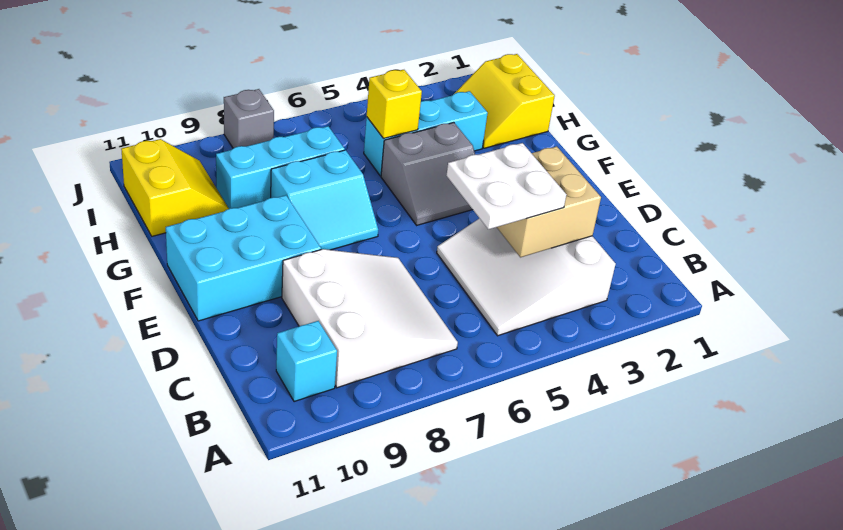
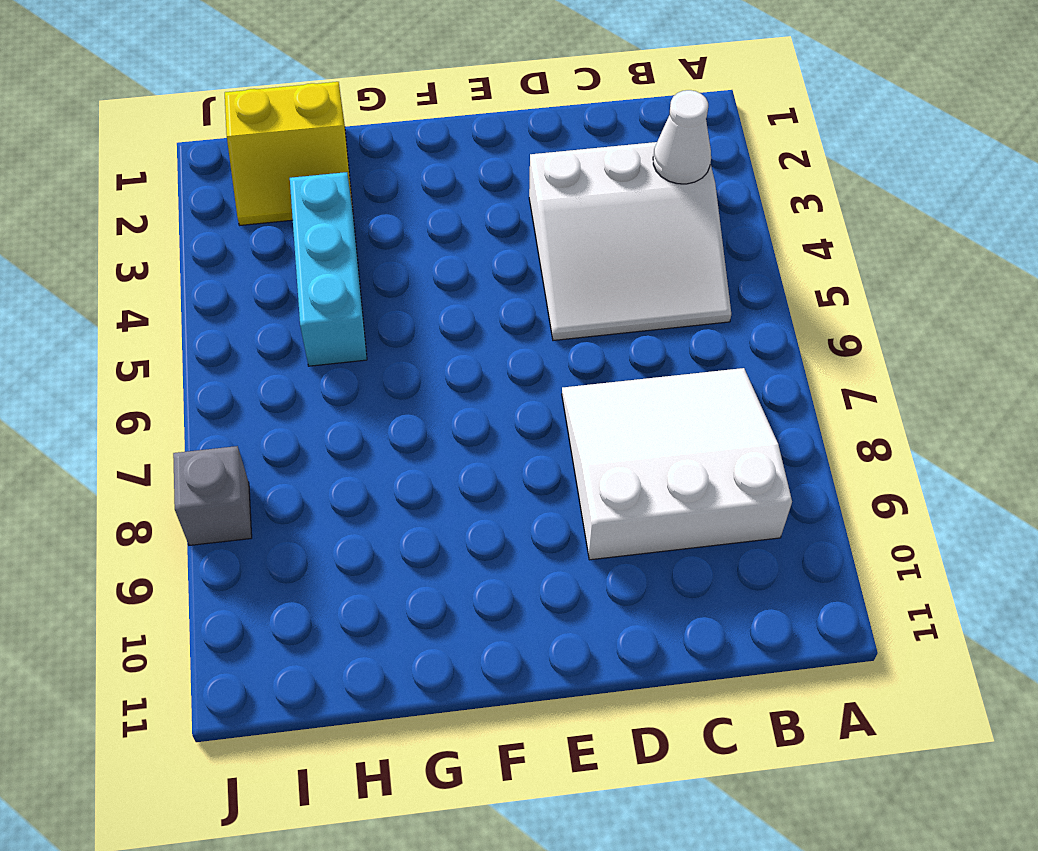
white 1x1 cone [653,90,711,184] -> none
none -> cyan 1x1 brick [276,321,337,402]
none -> cyan 2x3 brick [166,195,321,321]
none -> grey 2x2 slope [381,122,475,225]

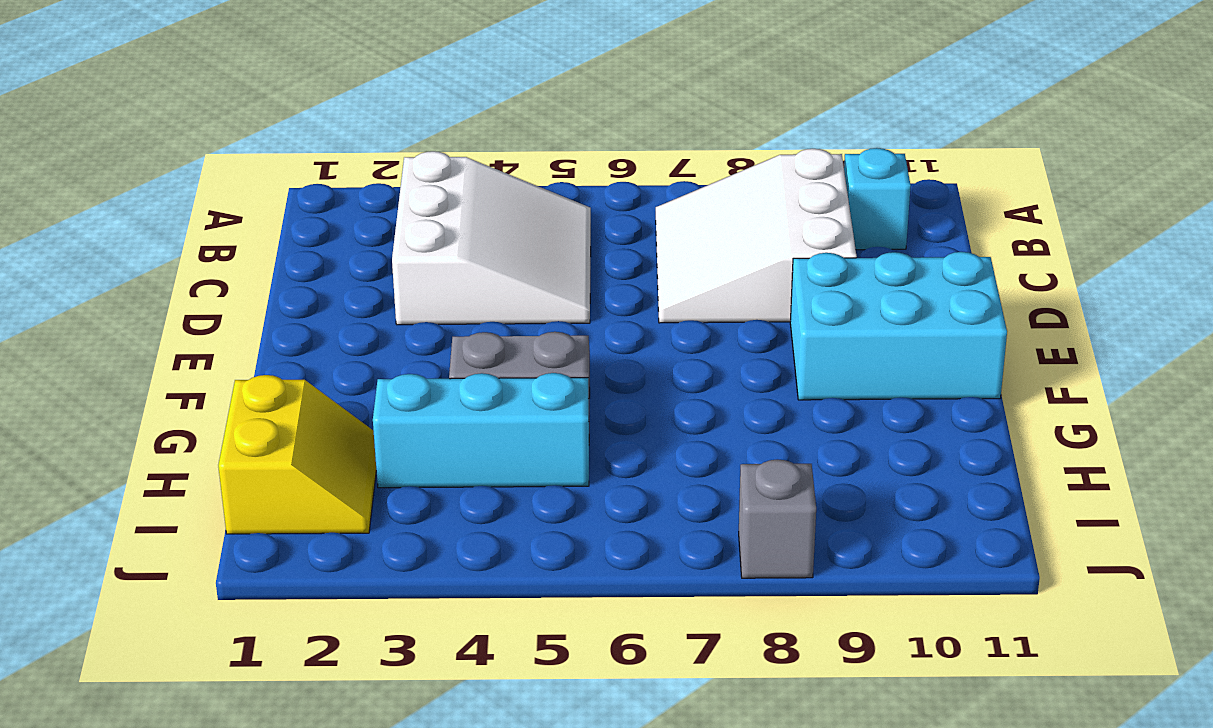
none -> cyan 2x2 slope [271,150,378,250]
none -> cyan 1x3 brick [216,126,345,209]
none -> yellow 2x2 slope [121,139,229,236]

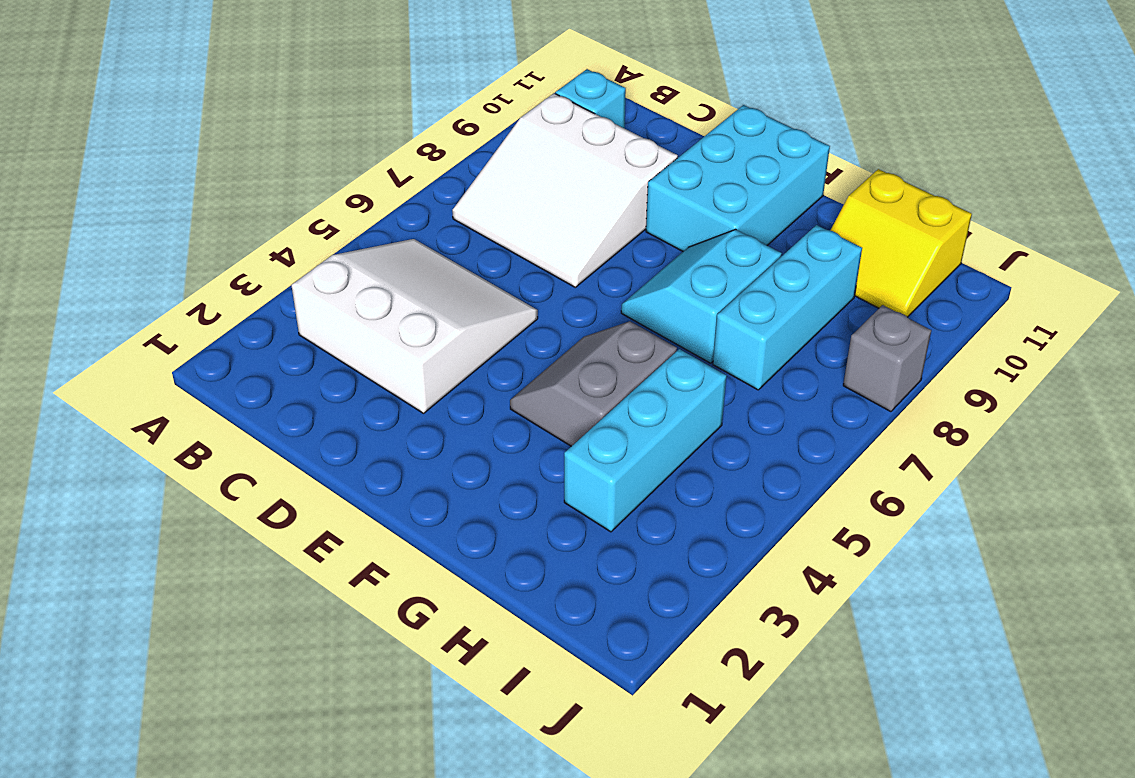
none -> yellow 2x2 slope [454,54,555,148]
none -> tan 2x2 brick [497,146,601,257]
none -> yellow 1x1 brick [367,70,422,139]

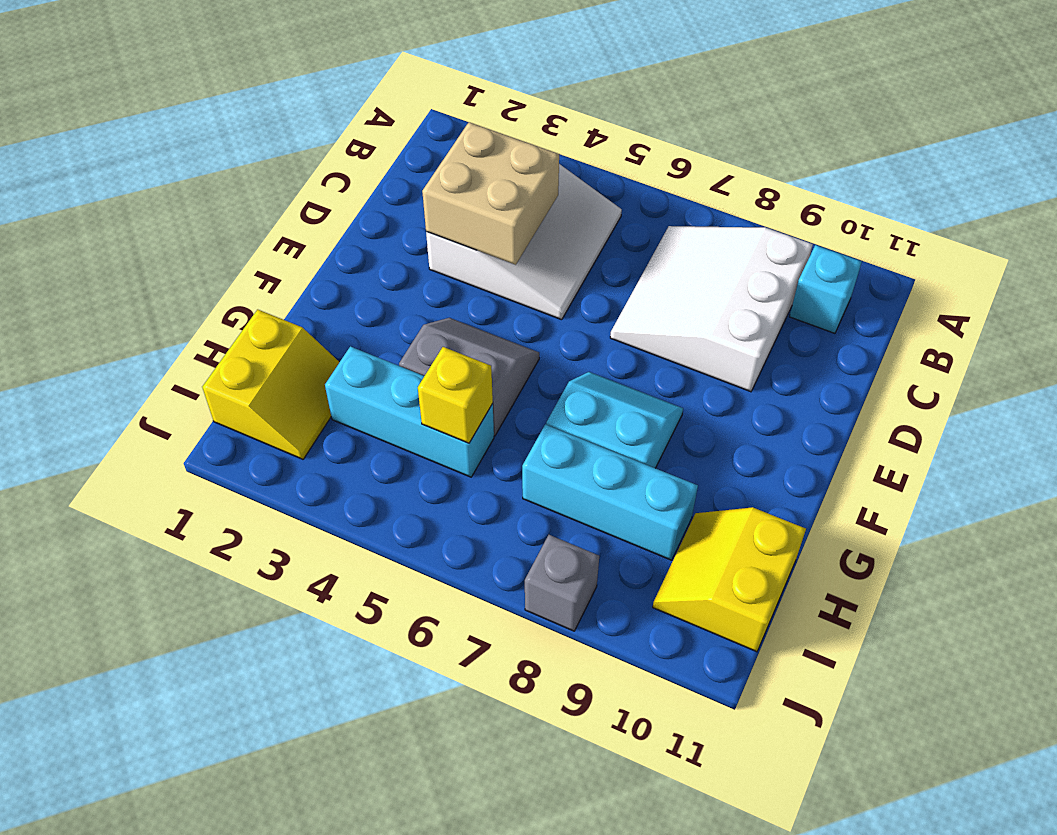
none -> cyan 2x3 brick [166,195,321,321]
none -> white 2x2 plate [446,143,566,229]

